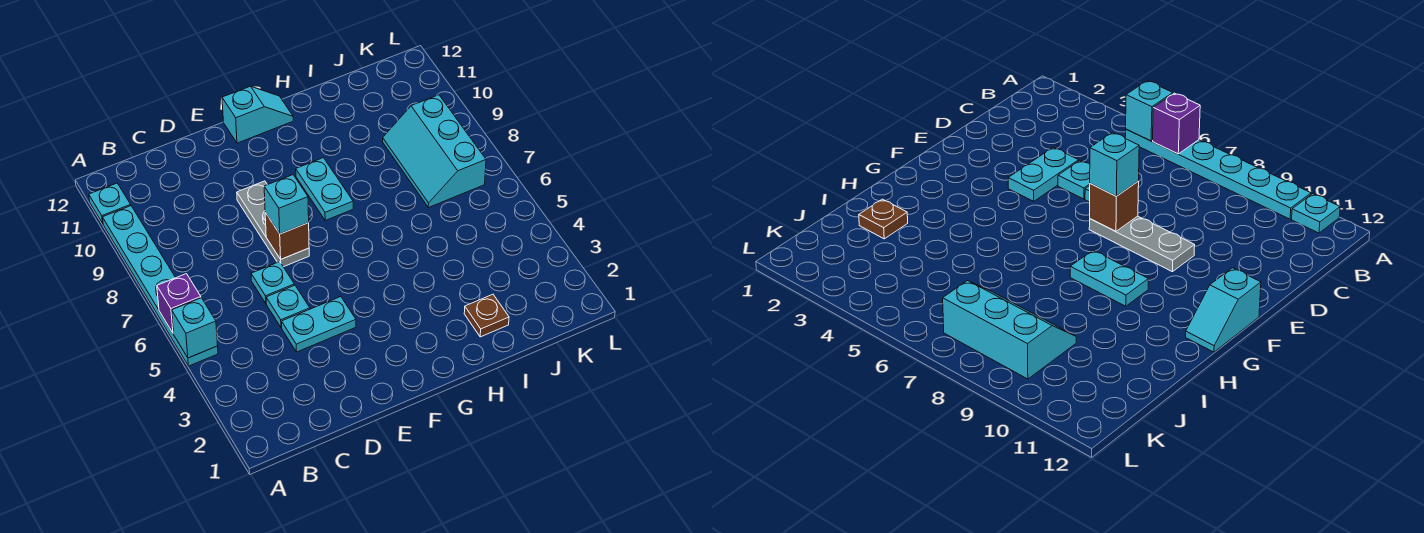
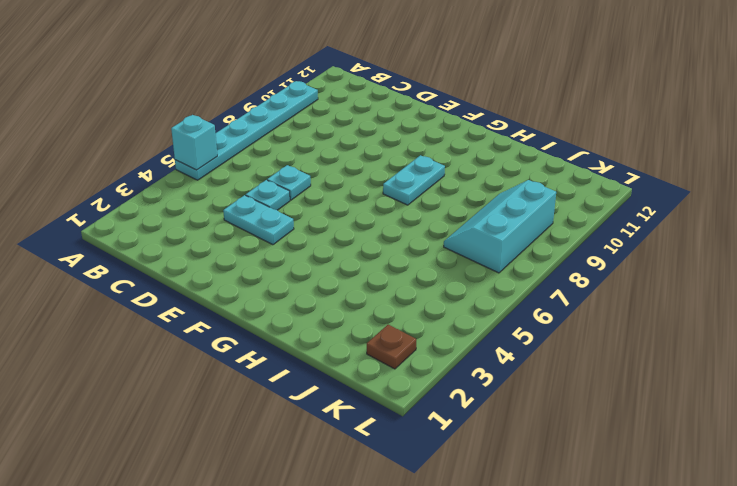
brown 1x1 plate [367,325,416,369] -> brown 1x1 plate moved to [464,294,509,337]
none -> cyan 1x1 plate [89,183,131,223]
none -> grey 1x3 plate [237,181,309,267]
none -> cyan 1x2 slope [222,86,293,143]

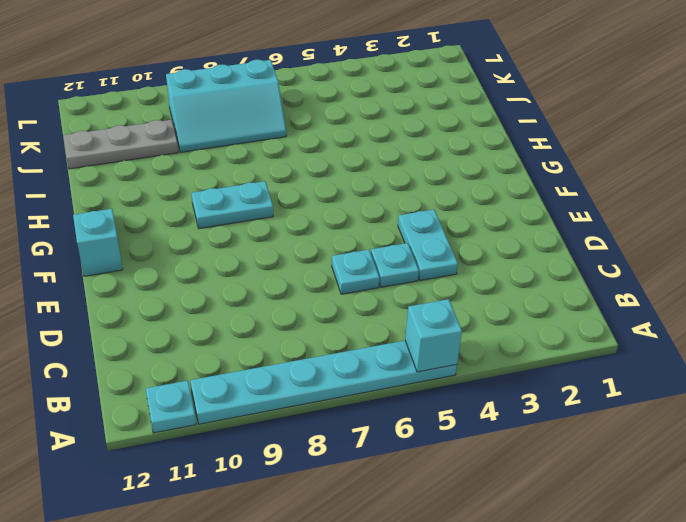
grey 1x3 plate [63,120,178,169] -> grey 1x3 plate moved to [237,181,309,267]
none -> brown 1x1 plate [464,294,509,337]
none -> purple 1x1 brick [157,274,201,333]
none -> brown 1x1 brick [265,213,309,259]

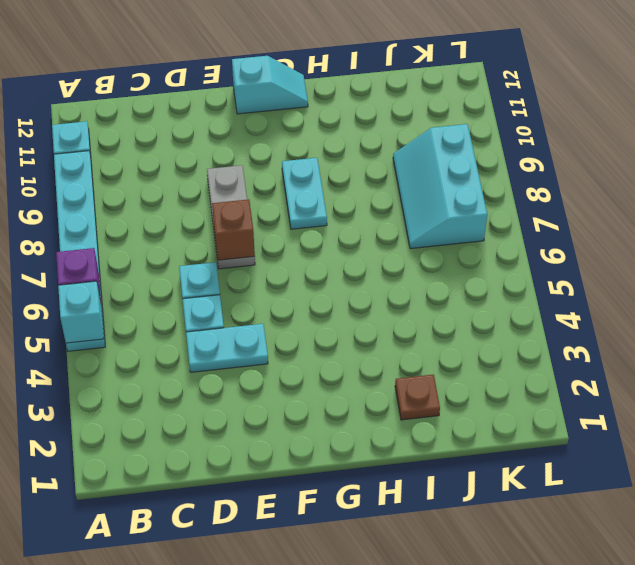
none -> cyan 1x1 brick [264,175,309,234]

